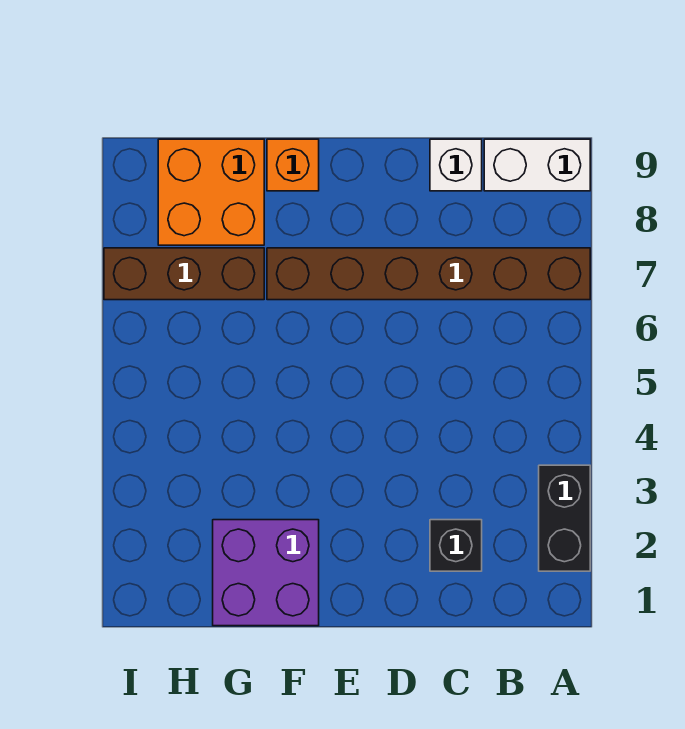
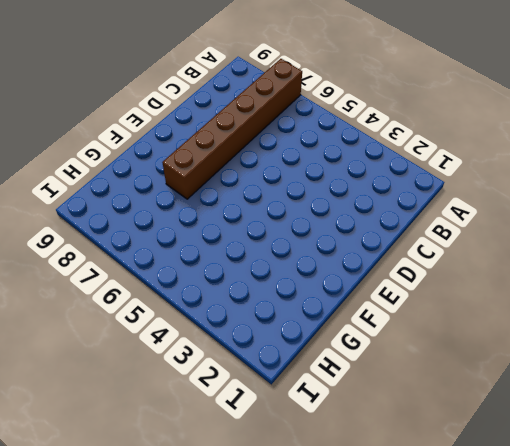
none -> black 1x2 brick [539,465,590,571]
none -> white 1x2 brick [484,139,590,191]

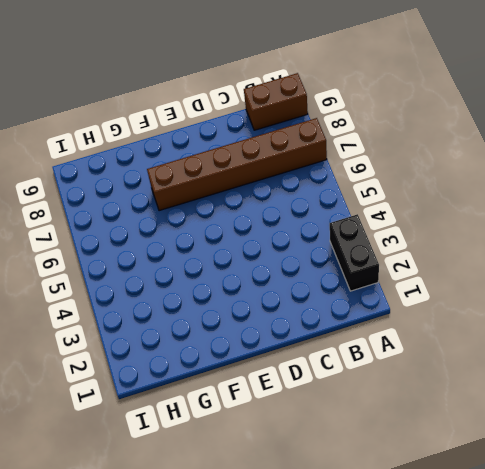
brown 1x2 brick [244,73,308,130] -> white 1x2 brick [484,139,590,191]
none -> black 1x1 brick [430,520,482,571]
none -> white 1x1 brick [430,139,482,191]

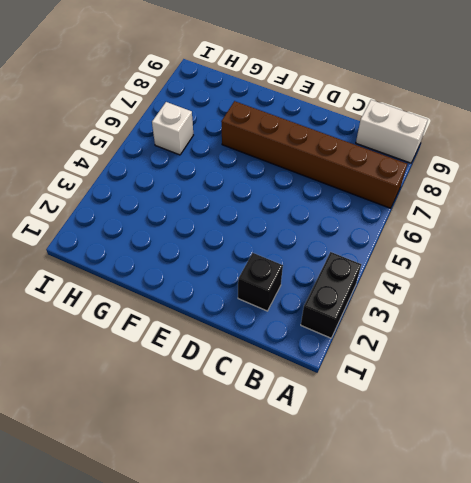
white 1x1 brick [152,102,193,155] -> white 1x1 brick moved to [430,139,482,191]
none -> purple 2x2 brick [213,520,319,626]
none -> orange 1x1 brick [267,139,319,191]

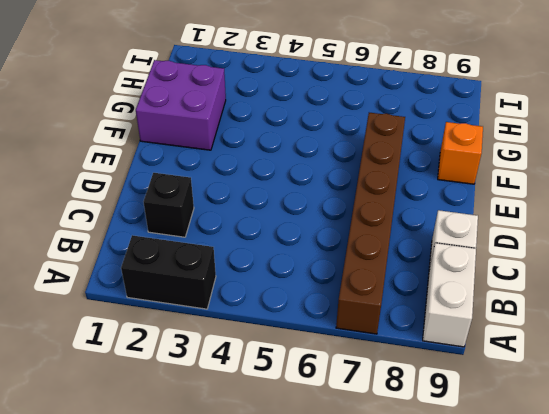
none -> brown 1x3 brick [104,248,264,300]
none -> orange 2x2 brick [158,139,264,245]

